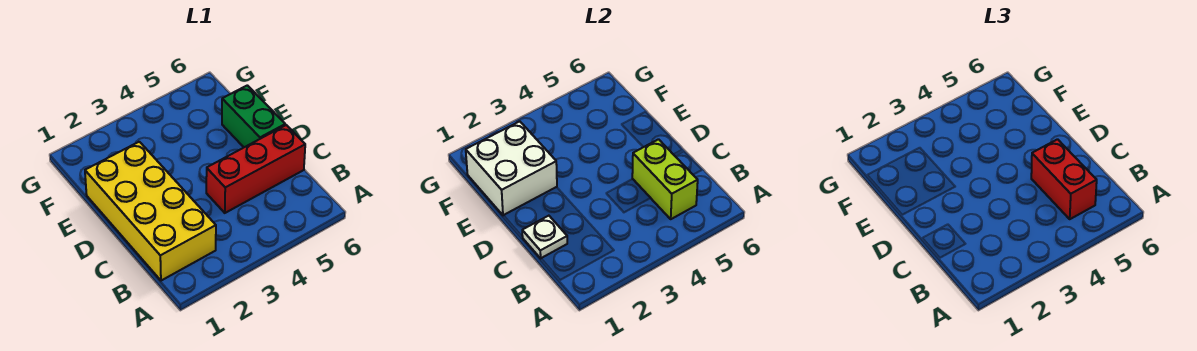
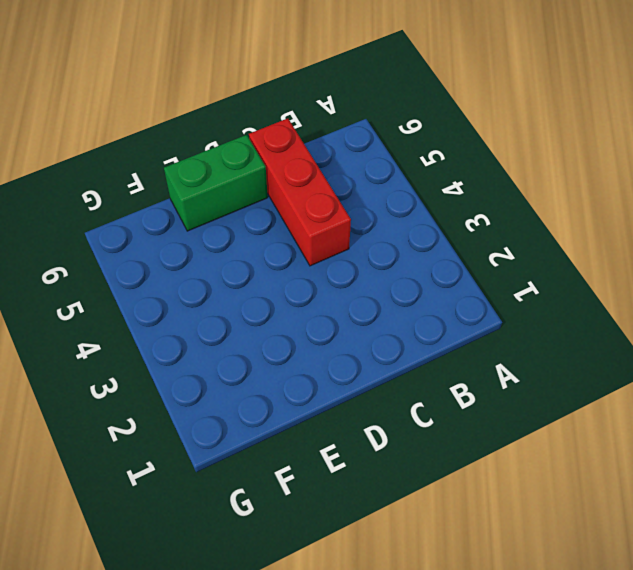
none -> yellow 2x4 brick [85,142,216,281]
none -> lime 1x2 brick [632,139,698,219]

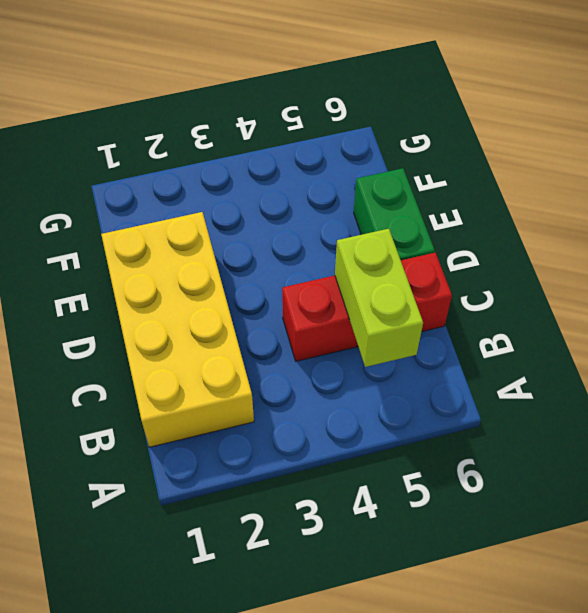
none -> white 1x1 plate [522,216,567,258]
none -> white 2x2 brick [466,121,557,215]

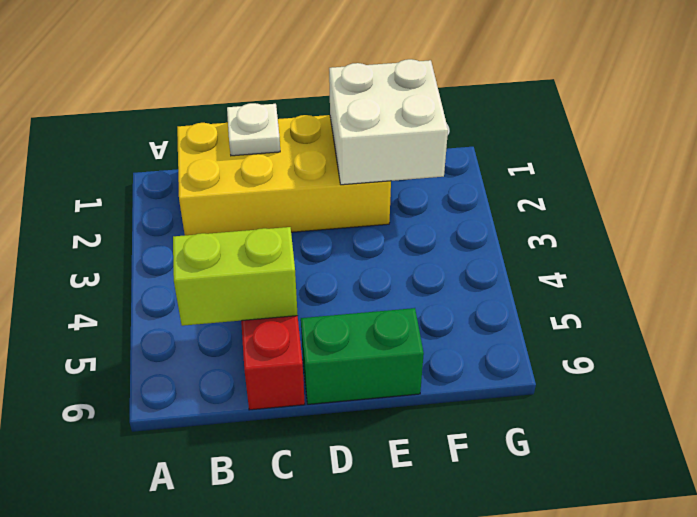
none -> red 1x2 brick [1031,139,1097,219]

